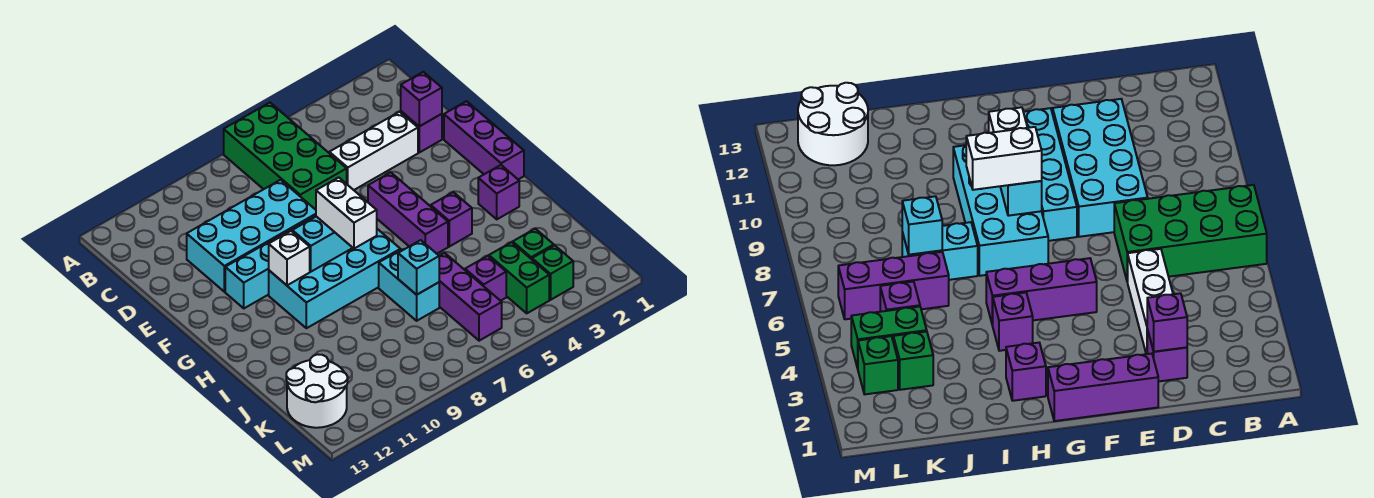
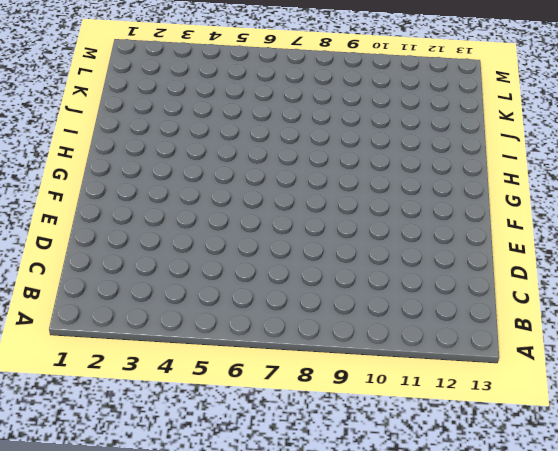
none -> green 2x4 brick [224,103,347,210]
none -> purple 1x1 brick [401,111,442,152]
none -> white 1x3 brick [329,112,418,190]

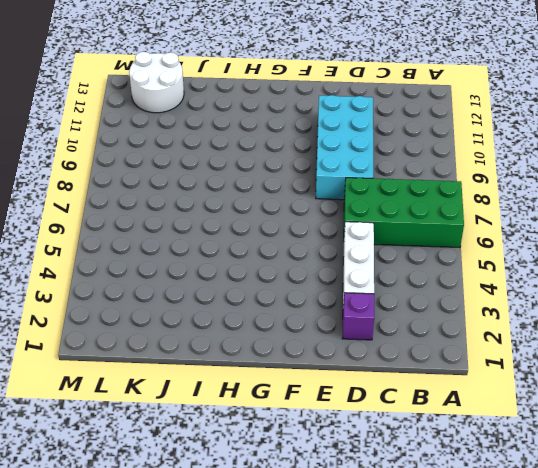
none -> purple 1x3 brick [444,101,524,179]
none -> purple 1x3 brick [368,172,448,254]
none -> cyan 1x4 brick [225,215,316,308]

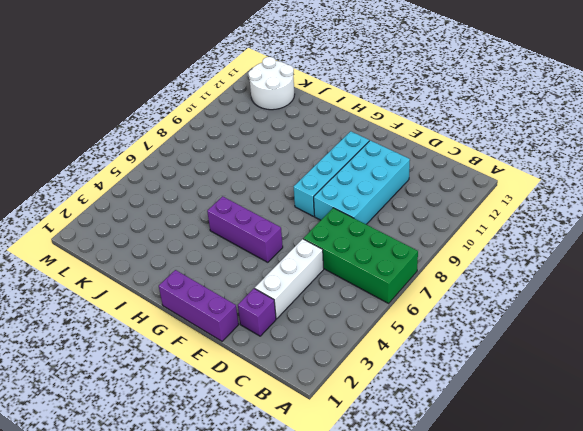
none -> cyan 2x4 brick [269,229,400,328]
none -> purple 1x1 brick [478,165,519,219]
none -> purple 1x1 brick [431,192,472,247]

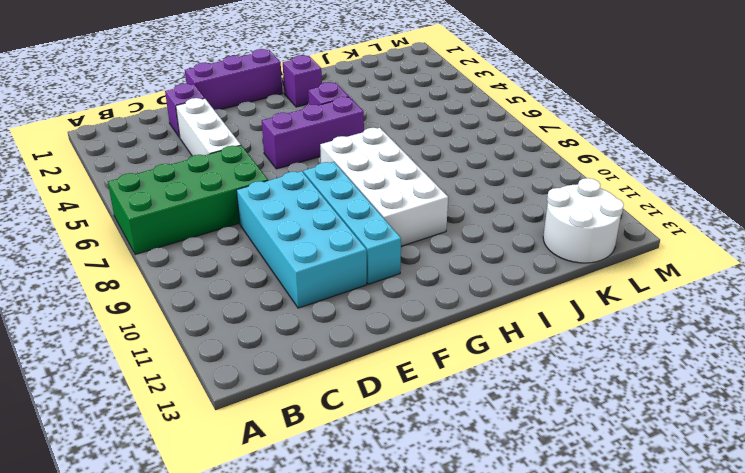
white 2x4 brick [320,128,448,246] -> cyan 2x4 brick [269,229,400,328]
none -> cyan 1x2 brick [379,250,439,321]
none -> purple 1x3 brick [439,253,502,341]
none -> green 1x1 brick [513,229,554,259]

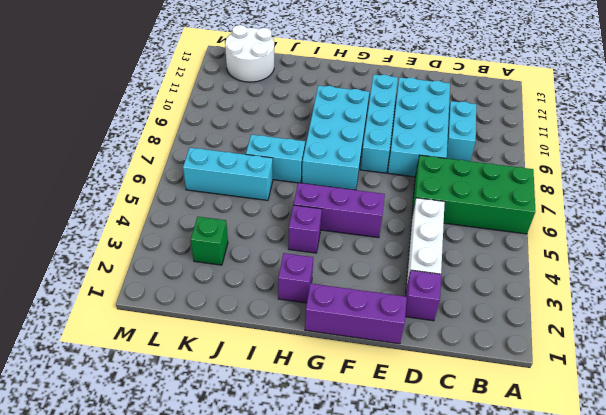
cyan 1x2 brick [447,101,476,161] -> cyan 1x2 brick moved to [292,217,352,272]
cyan 1x3 brick [183,148,273,200] -> purple 1x3 brick [439,253,502,341]
none -> green 1x2 brick [489,242,549,313]
none -> purple 1x1 brick [465,256,506,301]
none -> green 1x1 brick [532,245,573,300]

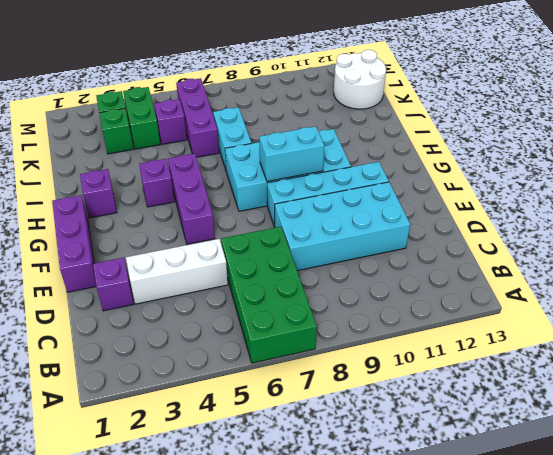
none -> purple 1x1 brick [401,72,442,126]
none -> white 1x1 brick [269,231,310,285]
none -> cyan 1x1 brick [398,240,439,295]

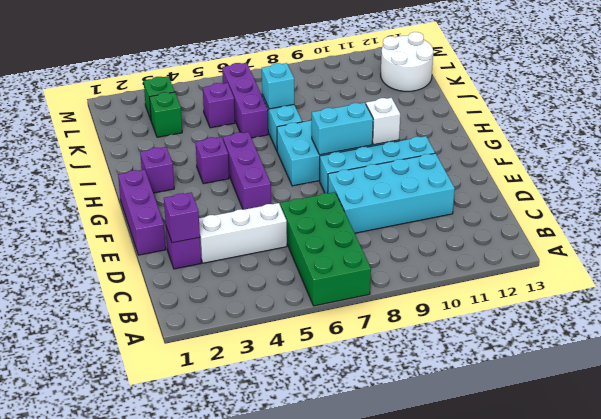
none -> green 1x2 brick [489,242,549,313]
none -> white 1x2 brick [316,177,377,249]

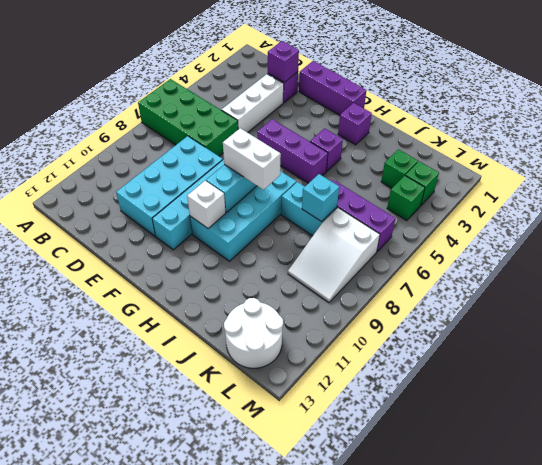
white 2x3 slope [288,208,380,303] -> none
green 1x1 brick [387,176,425,221] -> green 1x2 brick [489,242,549,313]
none -> purple 1x1 brick [465,256,506,301]

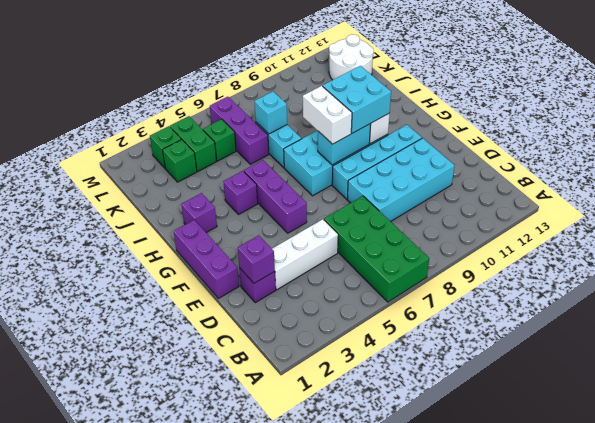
cyan 2x2 brick [323,66,391,133] -> none
green 1x1 brick [203,119,236,161] -> purple 1x1 brick [465,256,506,301]

